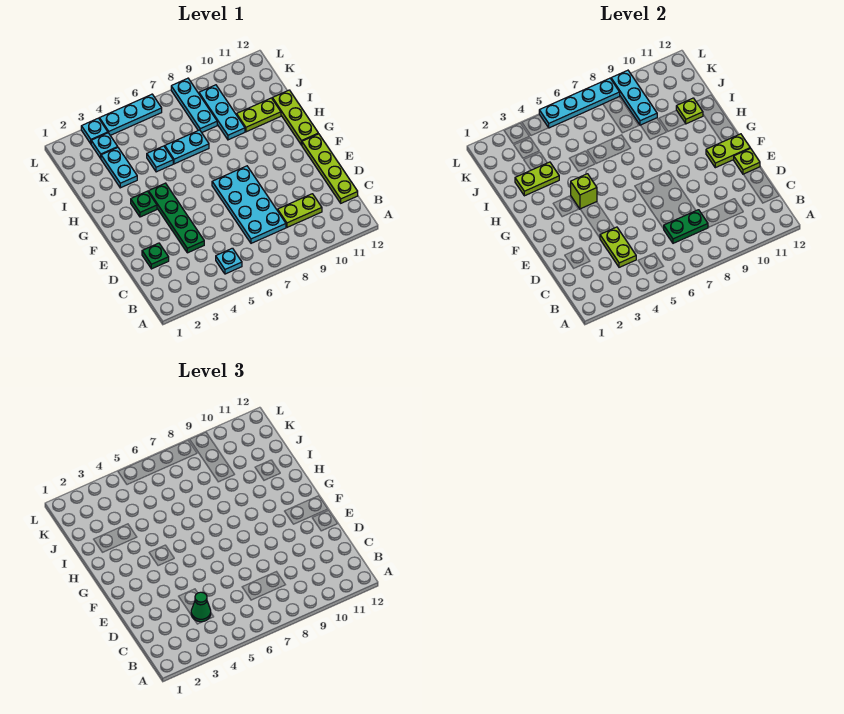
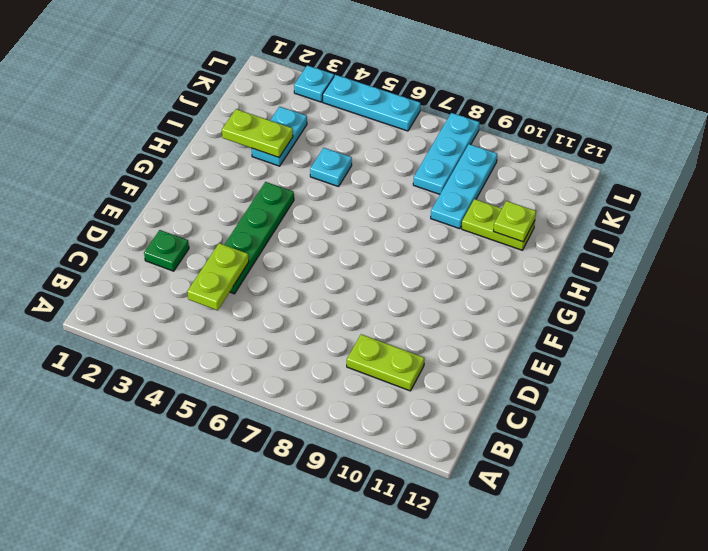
none -> cyan 1x1 plate [216,248,242,274]
none -> cyan 2x4 plate [212,166,286,243]
none -> lime 1x4 plate [302,134,358,203]

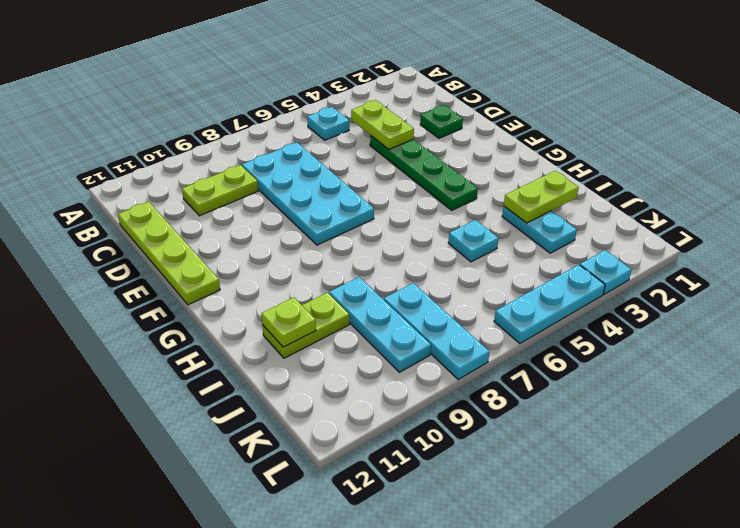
none -> green 1x1 plate [131,191,157,217]
none -> lime 1x3 plate [272,90,318,145]
none -> cyan 1x2 plate [165,130,209,164]

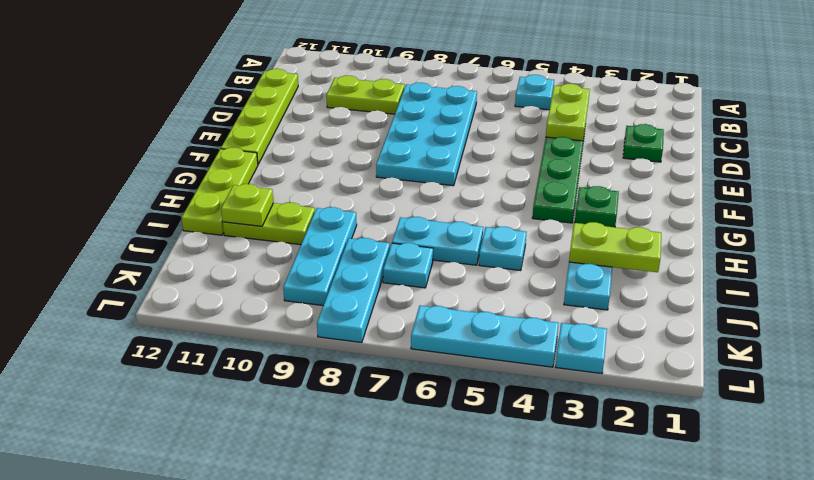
cyan 1x1 plate [383,243,433,288] -> cyan 1x1 plate moved to [91,133,118,158]
none -> green 1x2 plate [664,210,708,243]
none -> lime 1x1 plate [734,148,760,174]
none -> lime 1x2 plate [706,134,750,168]

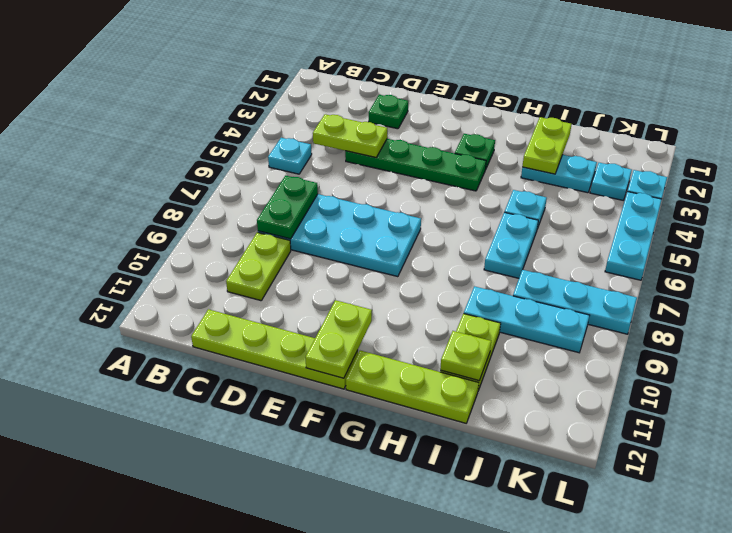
none -> lime 1x1 plate [734,148,760,174]
none -> lime 1x1 brick [571,174,597,209]
none -> cyan 1x3 plate [611,70,657,125]

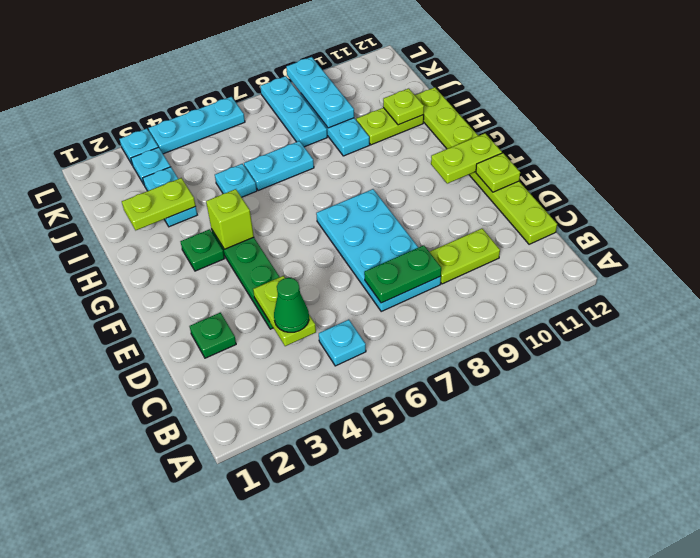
none -> cyan 1x4 plate [539,78,620,128]

